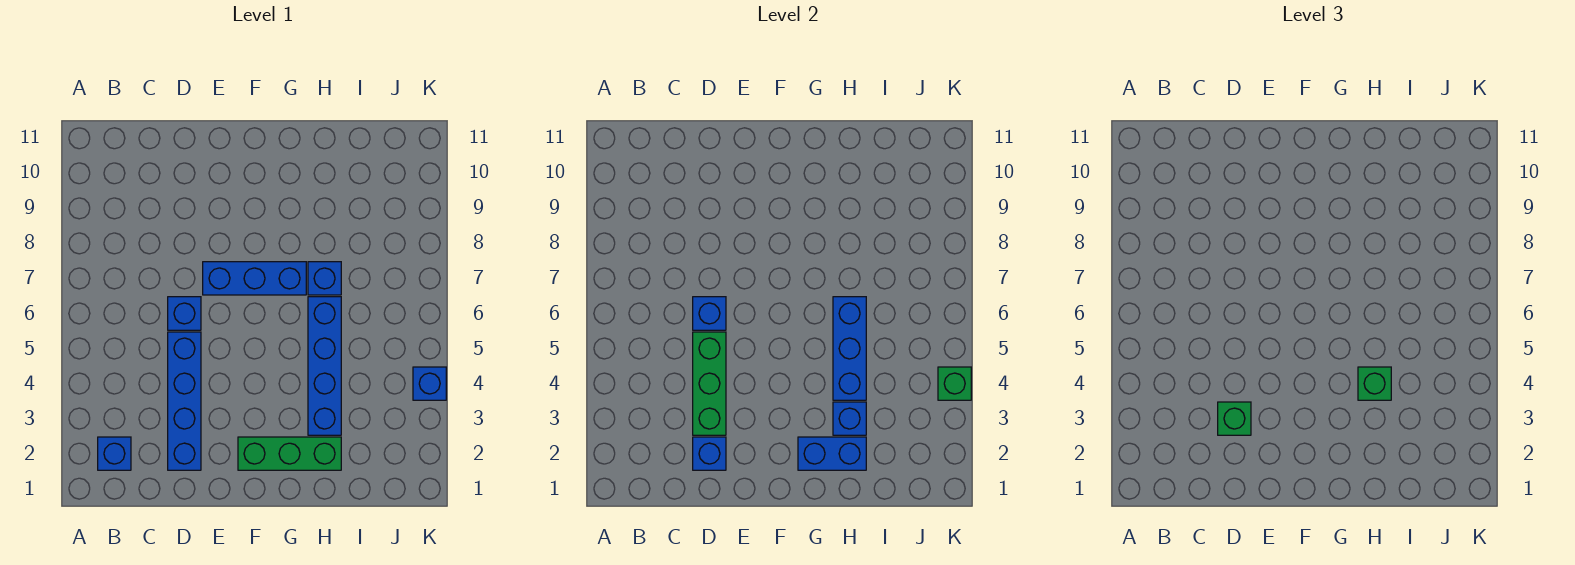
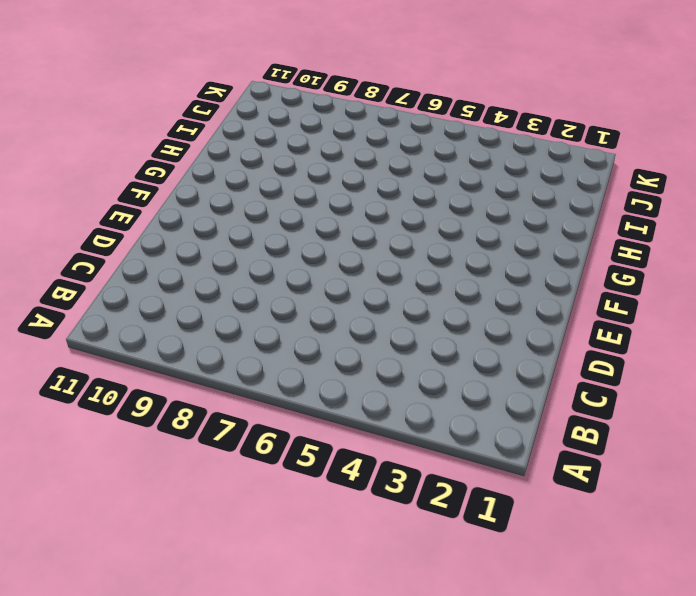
none -> blue 1x1 brick [98,437,131,470]
none -> blue 1x4 brick [168,332,201,470]
none -> blue 1x1 brick [168,297,201,330]

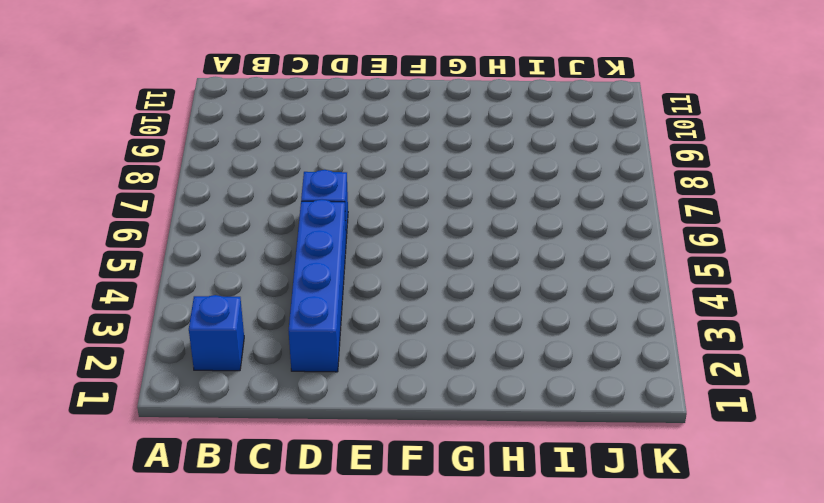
none -> blue 1x3 brick [203,262,306,295]
none -> green 1x3 brick [238,437,341,470]
none -> blue 1x4 brick [308,297,341,435]

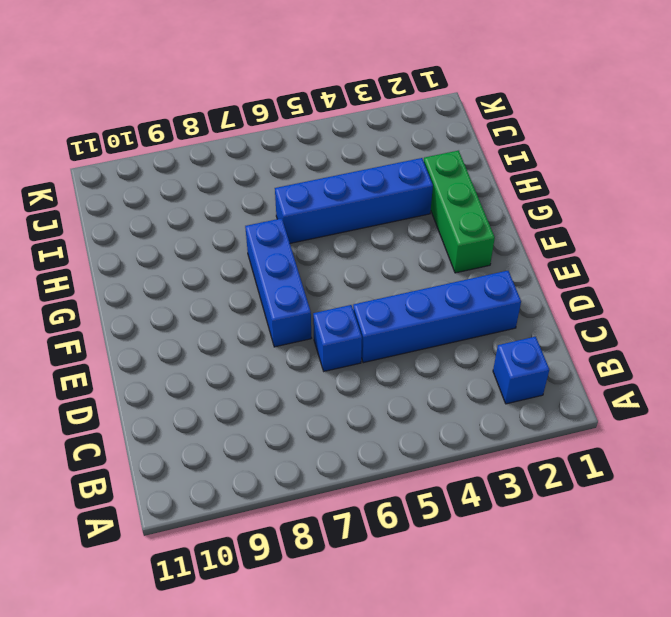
none -> blue 1x1 brick [308,262,341,295]
none -> blue 1x1 brick [413,367,446,400]
none -> blue 1x1 brick [693,437,726,470]

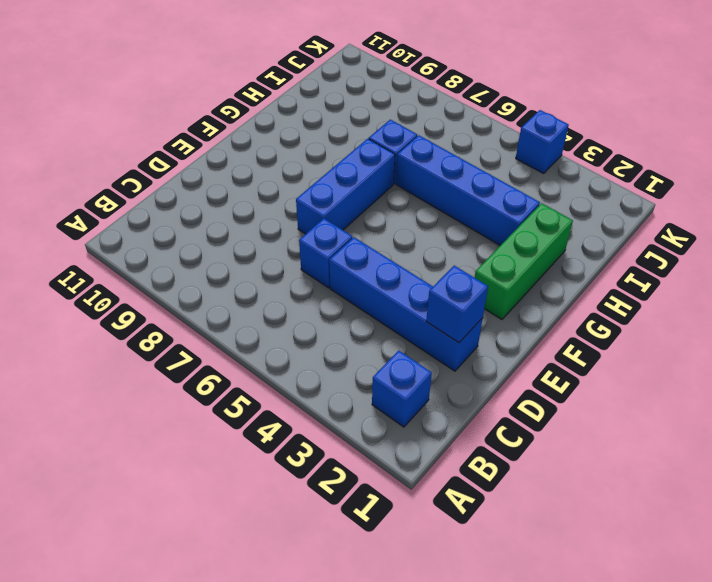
none -> green 1x3 brick [693,332,726,435]
none -> blue 1x1 brick [693,297,726,330]
none -> blue 1x2 brick [798,437,866,470]

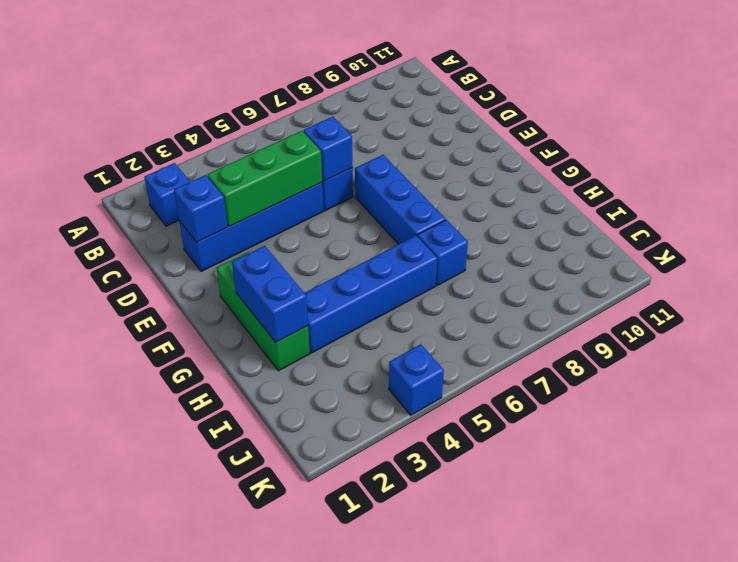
none -> blue 1x1 brick [833,402,866,435]
none -> blue 1x3 brick [833,297,866,400]
none -> green 1x1 brick [938,367,971,400]

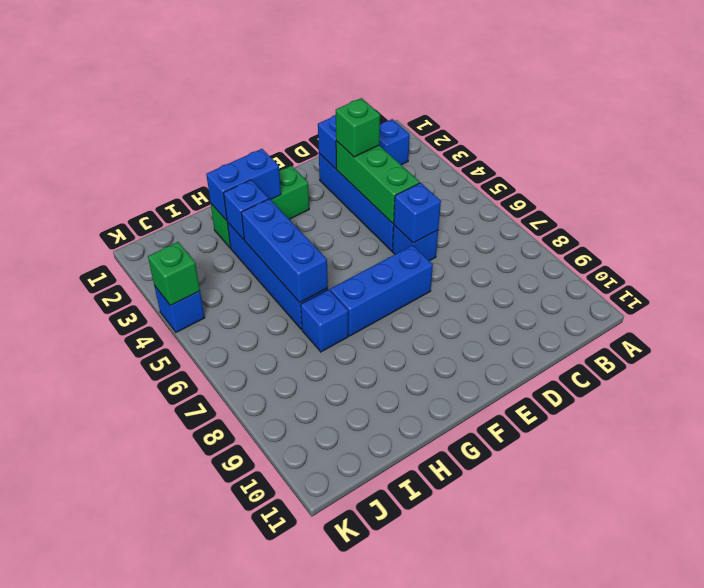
none -> green 1x1 brick [1358,367,1391,400]

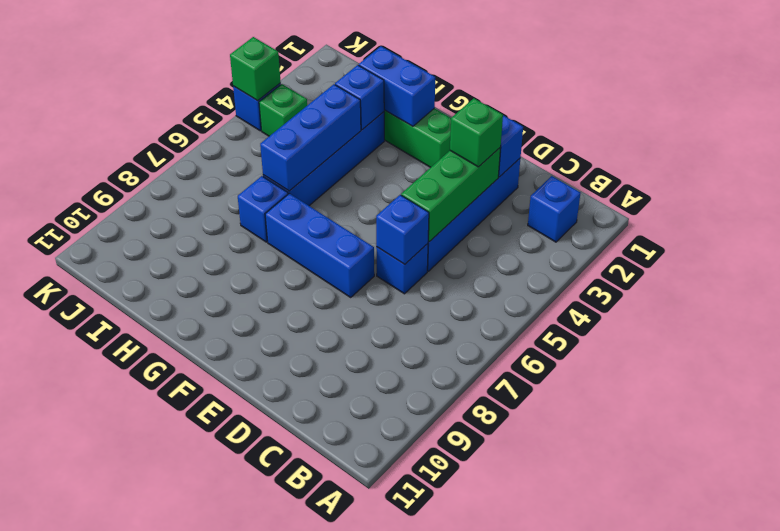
green 1x1 brick [259,84,307,136] -> green 1x1 brick moved to [1358,367,1391,400]

